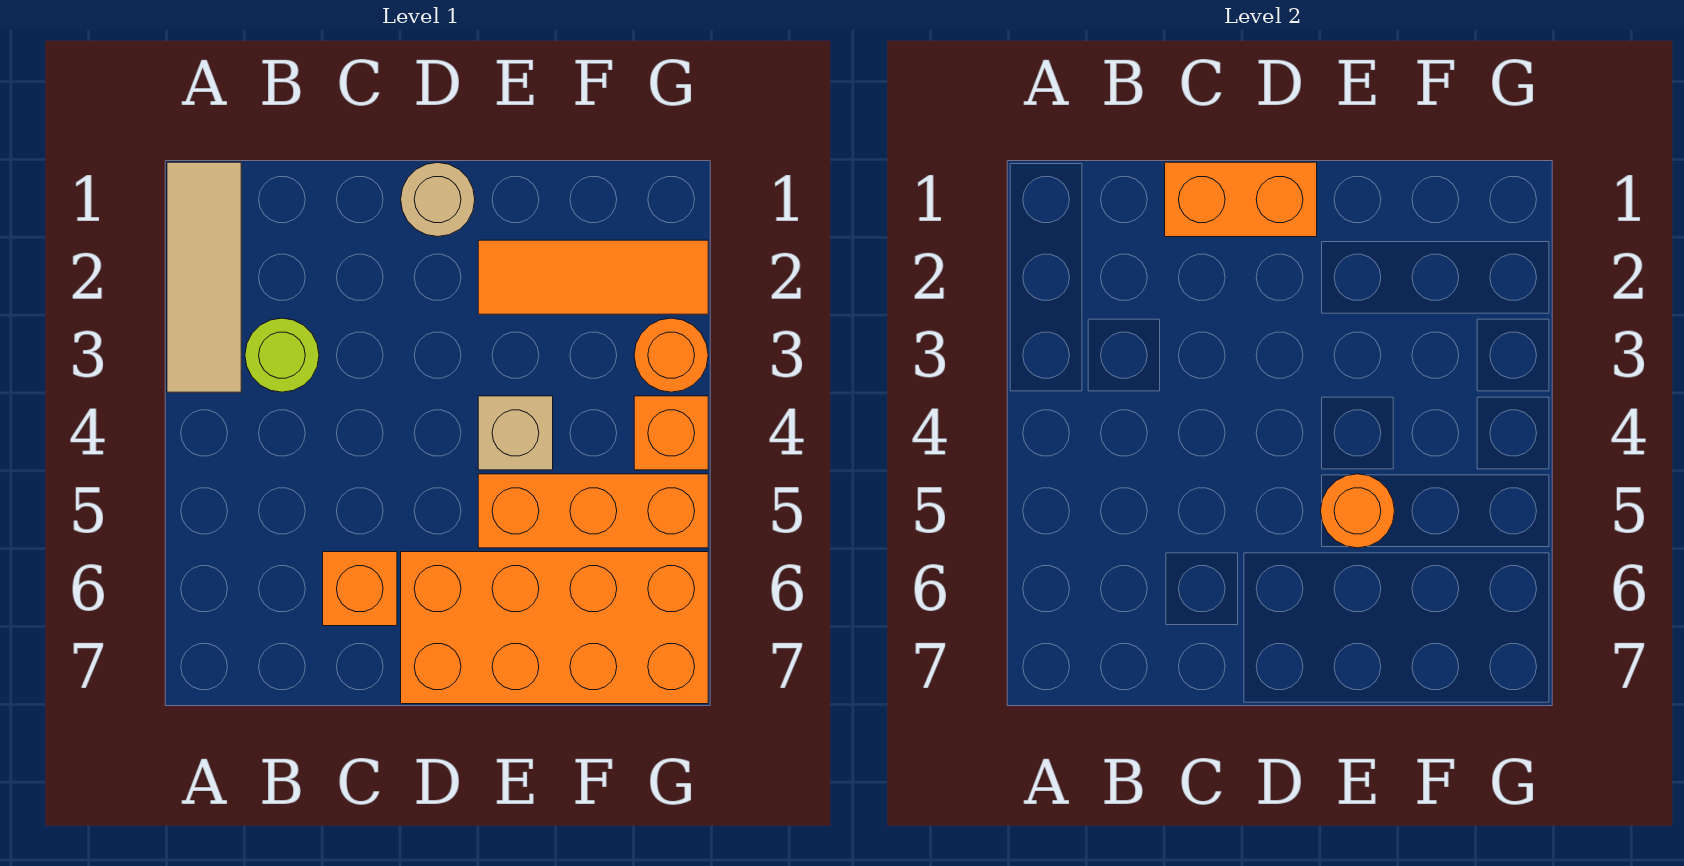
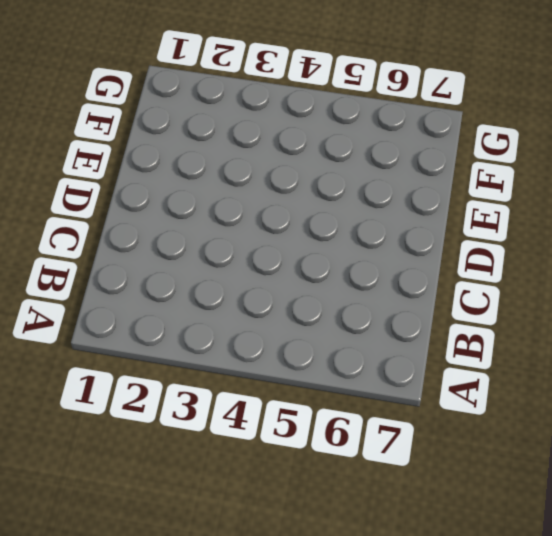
none -> tan 1x3 tile [167,162,241,392]
none -> lime 1x1 round brick [245,318,319,392]
none -> orange 1x1 brick [323,552,397,626]

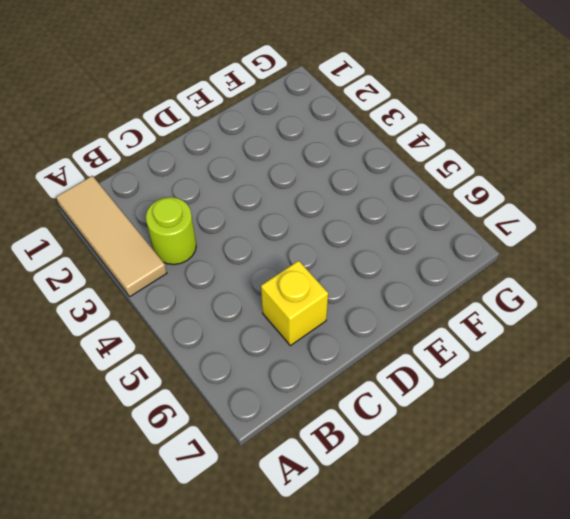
yellow 1x1 brick [261,261,328,346] -> orange 1x1 brick [323,552,397,626]
none -> tan 1x1 round brick [401,163,475,237]
none -> orange 2x4 brick [401,552,708,704]
none -> orange 1x3 tile [478,240,708,314]

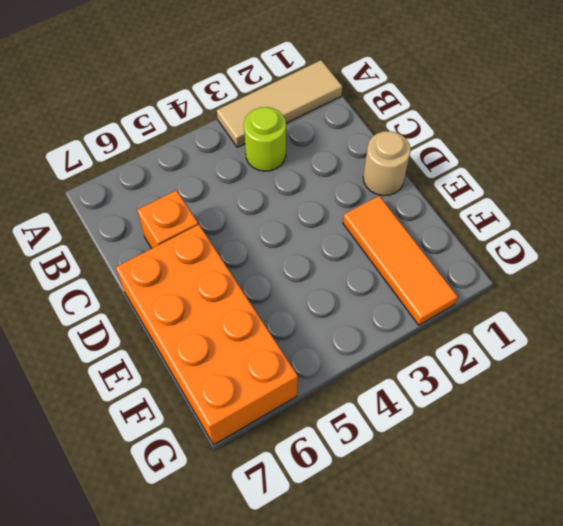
none -> tan 1x1 brick [478,396,553,470]
none -> orange 1x3 brick [478,474,708,548]
none -> orange 1x1 round brick [634,318,708,392]

